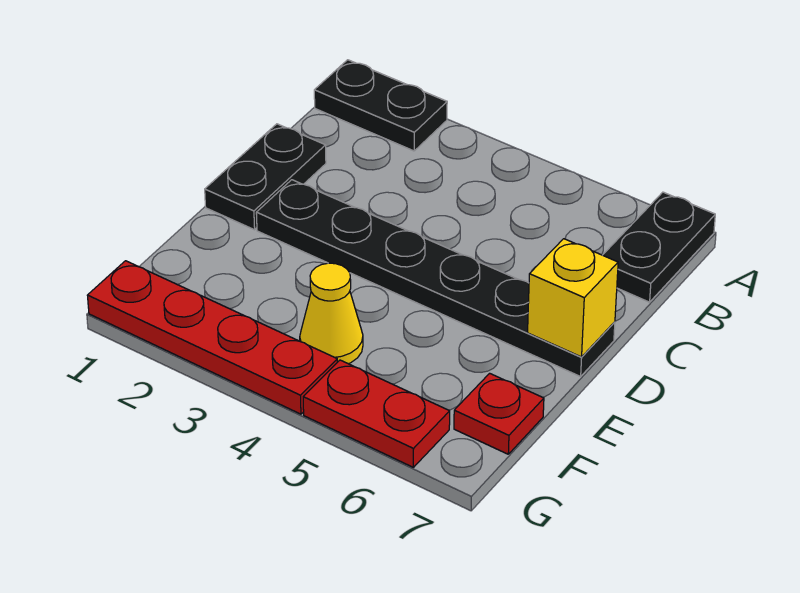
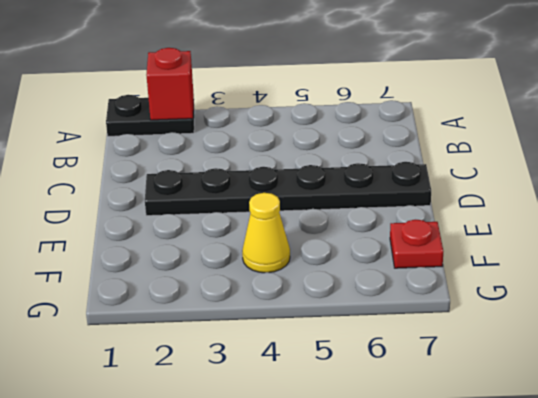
red 1x1 brick [146,48,194,120] -> none
none -> black 1x2 plate [603,192,715,302]
none -> black 1x2 plate [205,124,326,230]

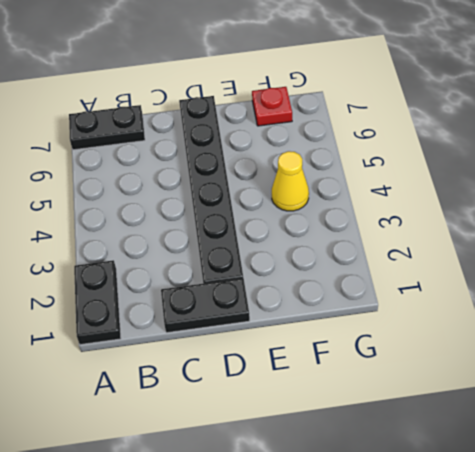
none -> red 1x4 plate [87,261,337,414]
none -> red 1x2 plate [303,360,450,467]

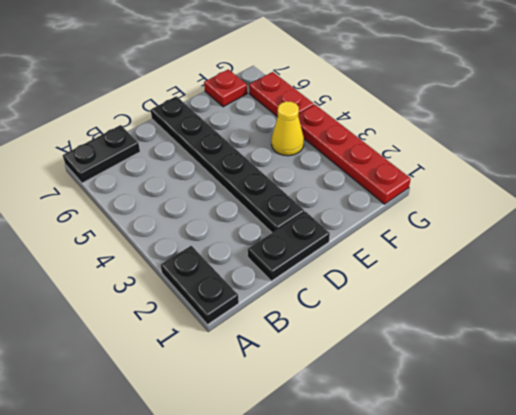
none -> yellow 1x1 brick [528,239,618,357]

